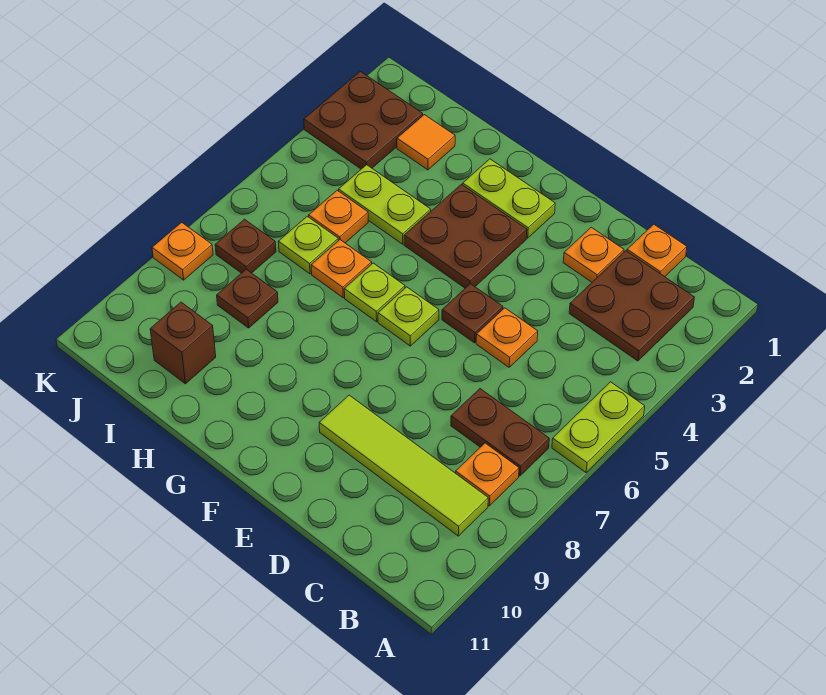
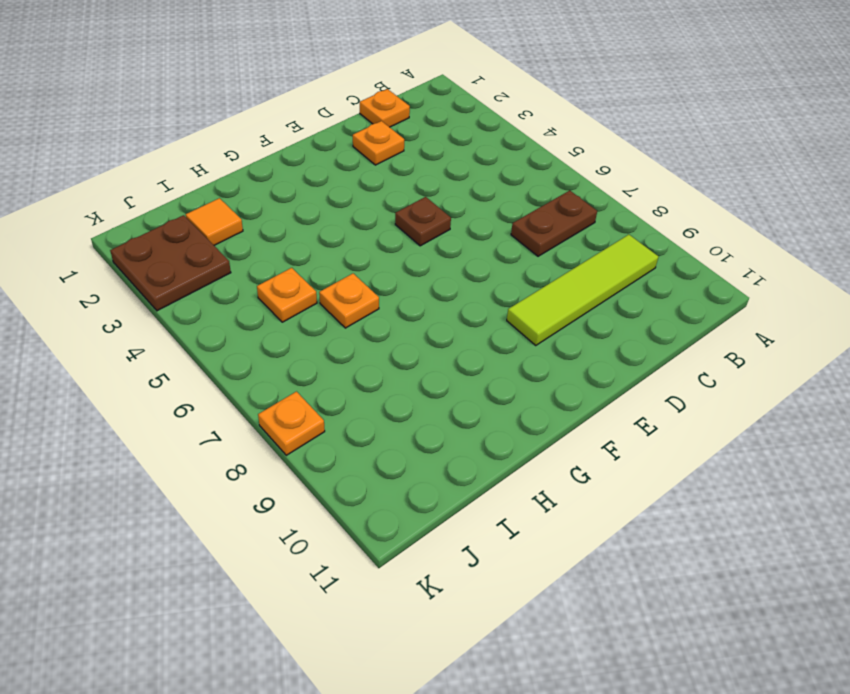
none -> lime 1x2 plate [552,382,645,472]
none -> brown 2x2 plate [569,251,694,361]
none -> orange 1x1 plate [456,443,519,506]

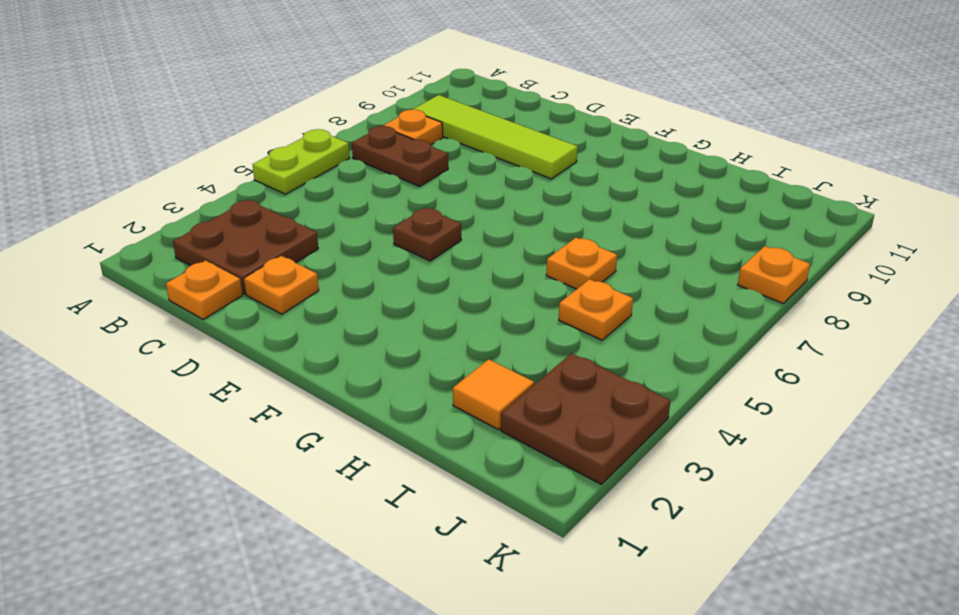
none -> orange 1x1 plate [476,308,538,367]
none -> lime 1x2 plate [463,159,555,238]
none -> brown 2x2 plate [404,184,527,288]

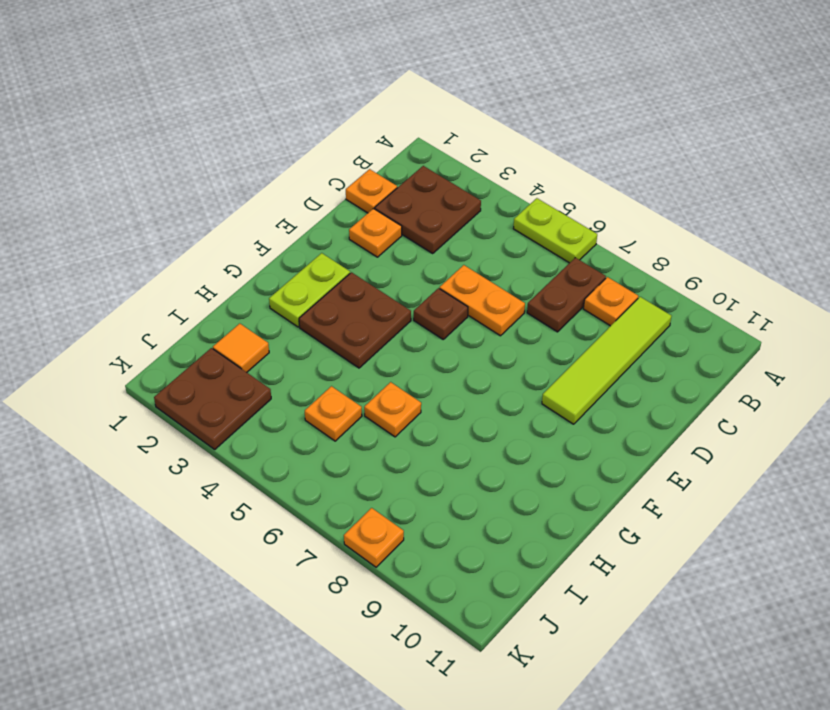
orange 1x2 plate [440,265,525,336] -> orange 1x1 plate [476,308,538,367]
none -> lime 1x1 plate [378,287,439,346]
none -> lime 1x1 plate [344,263,405,322]
none -> lime 1x2 plate [339,165,431,244]

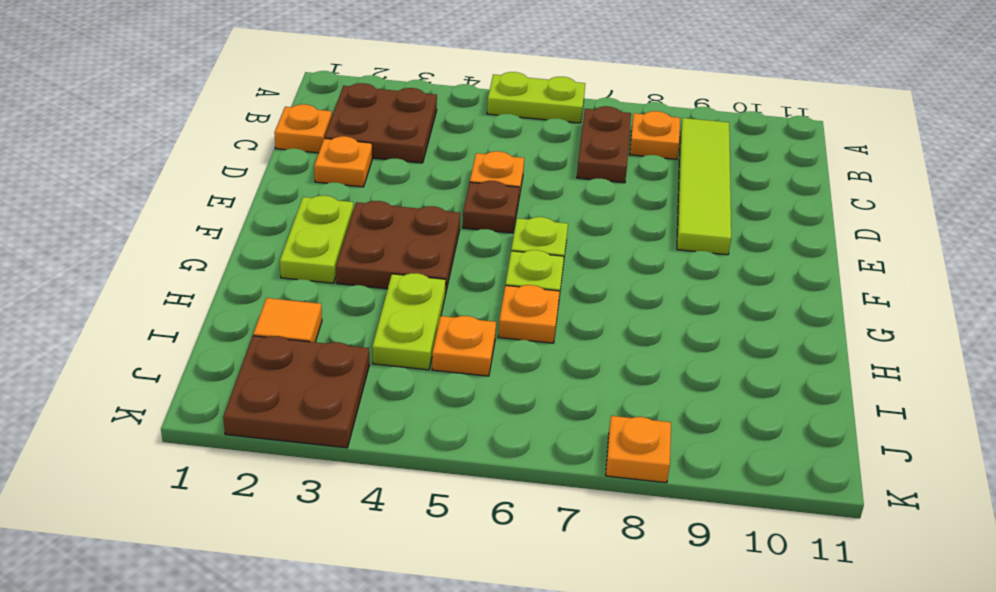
none -> lime 1x1 plate [278,216,338,274]
none -> brown 1x1 plate [217,269,278,328]
none -> brown 1x1 brick [150,302,216,384]

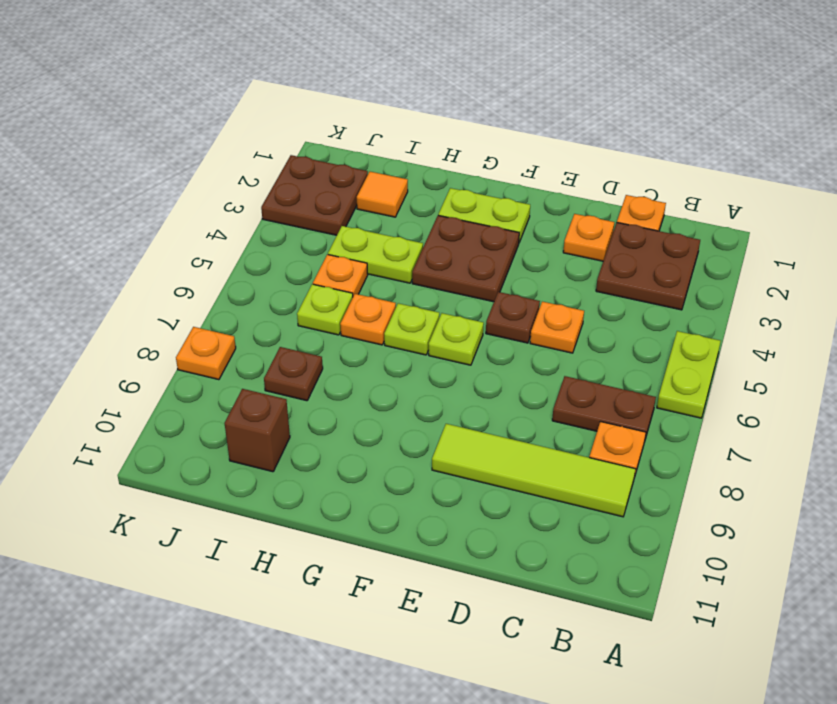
none -> brown 1x1 plate [215,219,276,273]

